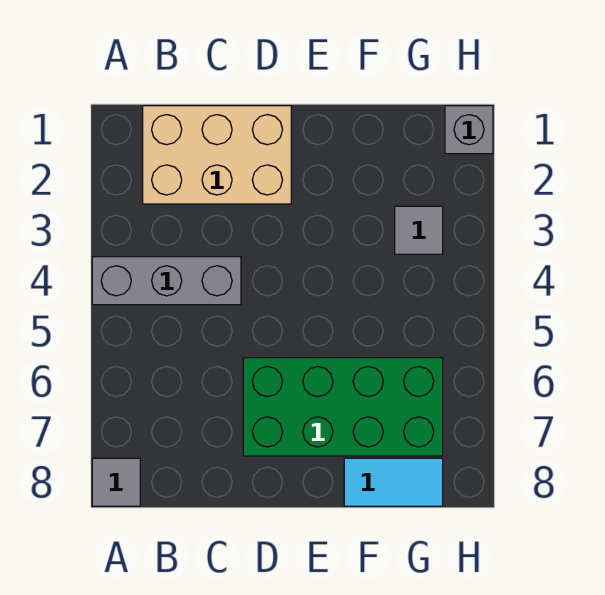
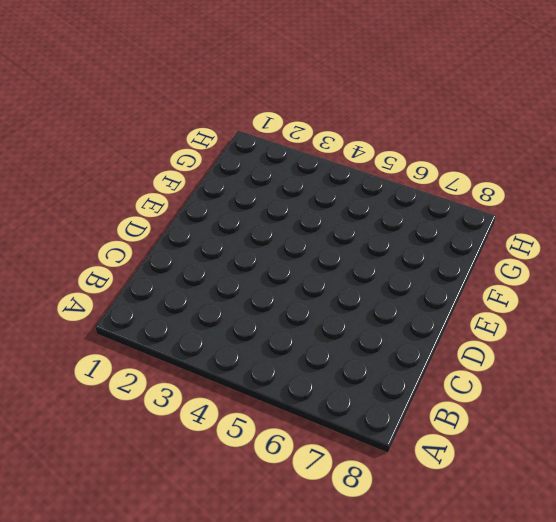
none -> grey 1x3 brick [92,257,241,305]
none -> grey 1x1 tile [92,458,140,506]

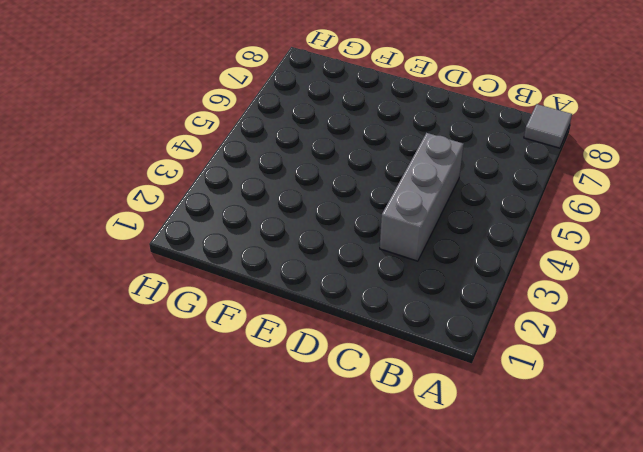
grey 1x3 brick [380,133,464,261] -> grey 1x3 brick turned to [92,257,241,305]
none -> tan 2x3 brick [143,106,291,204]
none -> green 2x4 brick [243,358,443,456]

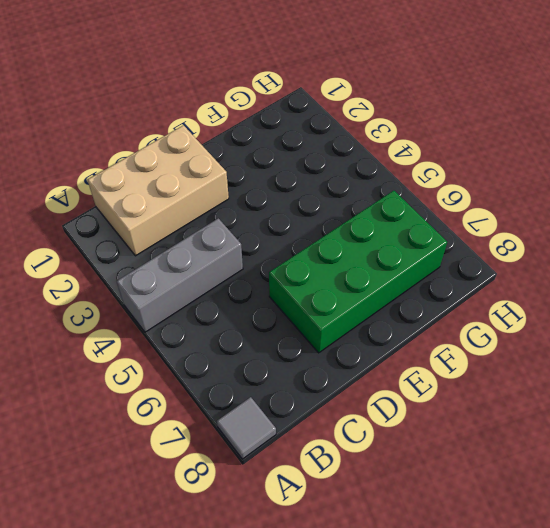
none -> cyan 1x2 tile [344,458,443,506]
none -> grey 1x1 tile [395,206,443,254]

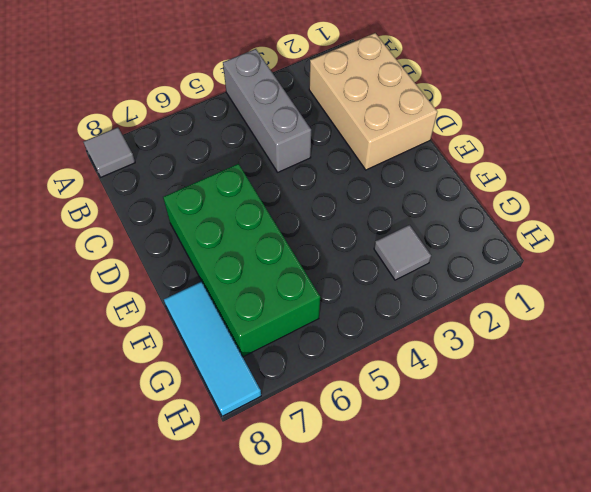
cyan 1x3 tile [164,281,261,416] -> cyan 1x2 tile [344,458,443,506]
none -> grey 1x1 brick [445,106,493,154]

